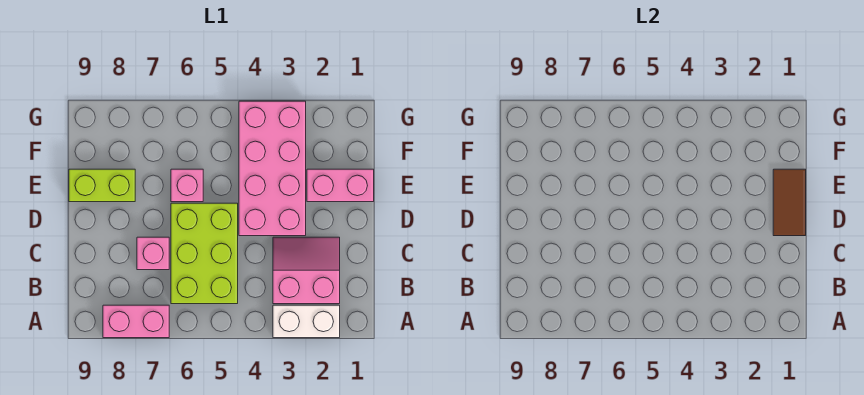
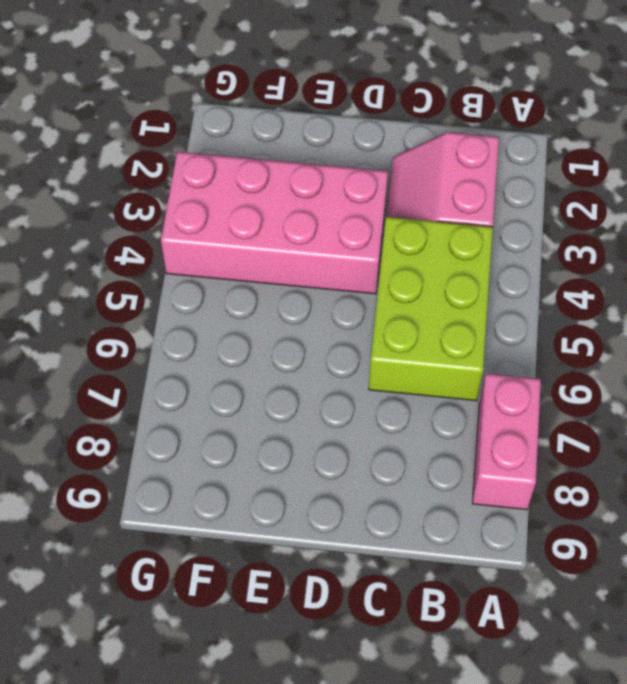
lime 2x3 brick [369,217,493,401] -> lime 2x3 brick turned to [171,203,238,304]
none -> white 1x2 brick [273,305,340,338]
none -> pink 1x1 brick [137,237,169,270]

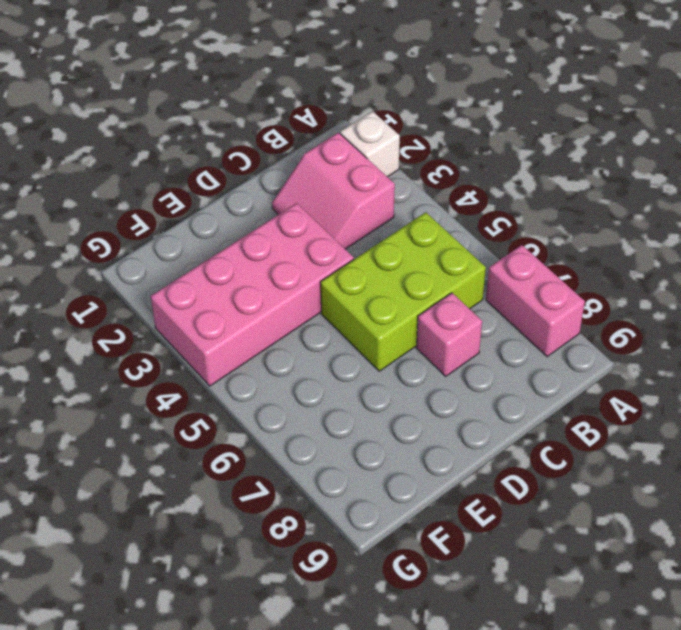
white 1x1 brick [340,111,400,177] -> white 1x2 brick [273,305,340,338]
none -> pink 1x2 brick [307,169,374,202]
none -> pink 1x1 brick [171,169,203,202]

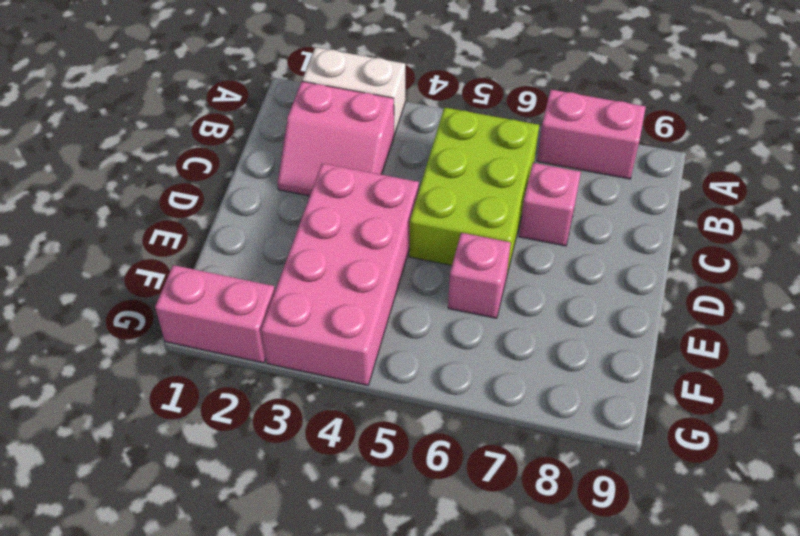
pink 1x2 brick [155,265,275,363] -> pink 1x2 brick moved to [307,169,374,202]
none -> lime 1x2 brick [69,169,135,202]
none -> brown 1x2 tile [773,169,806,236]

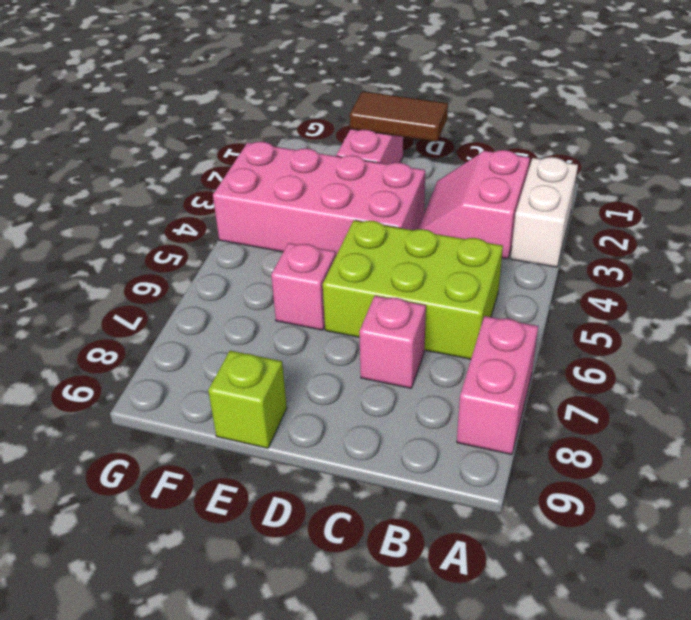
lime 1x1 brick [208,351,287,448] -> lime 1x2 brick [69,169,135,202]

